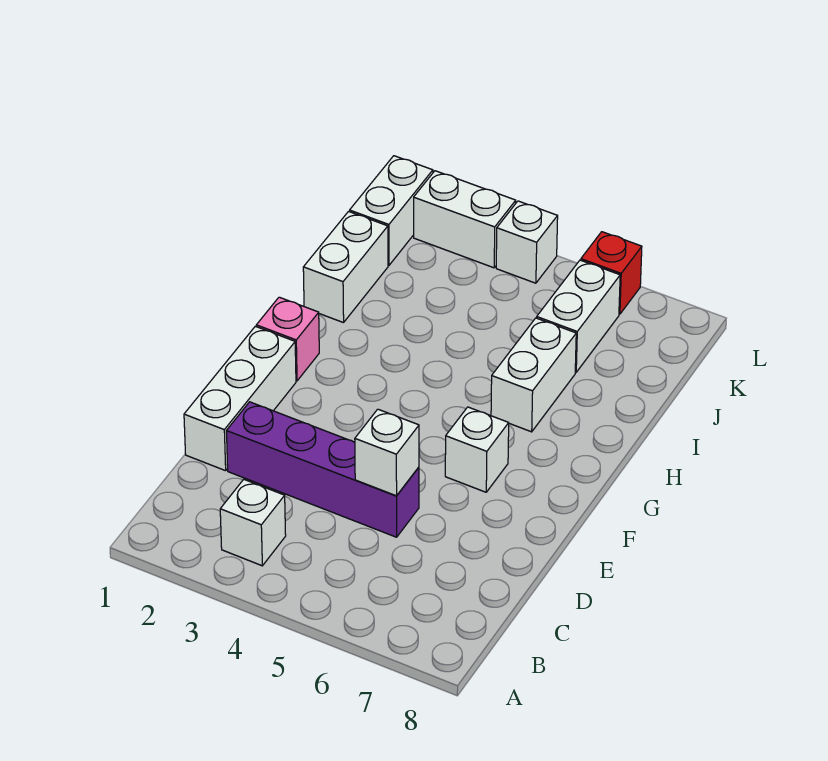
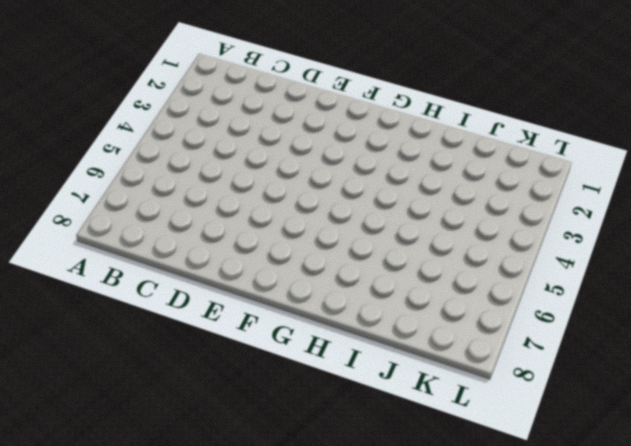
none -> white 1x1 brick [220,480,286,566]
none -> white 1x3 brick [184,326,296,471]
none -> purple 1x4 brick [226,402,419,537]

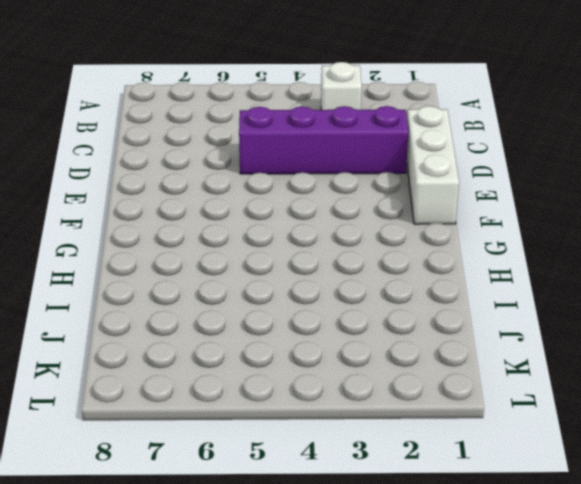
none -> white 1x1 brick [445,407,509,492]
none -> pink 1x1 brick [256,297,319,381]
none -> white 1x2 brick [491,318,576,432]

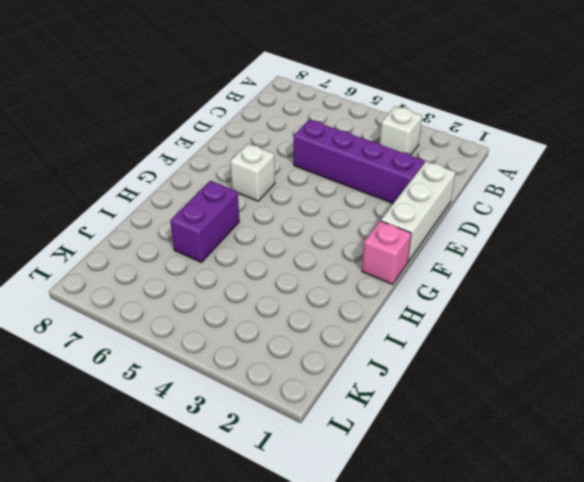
purple 1x2 brick [170,181,239,262] -> white 1x2 brick [491,318,576,432]
none -> white 1x2 brick [303,211,388,323]
none -> white 1x2 brick [537,260,620,372]
none -> white 1x2 brick [350,156,433,265]

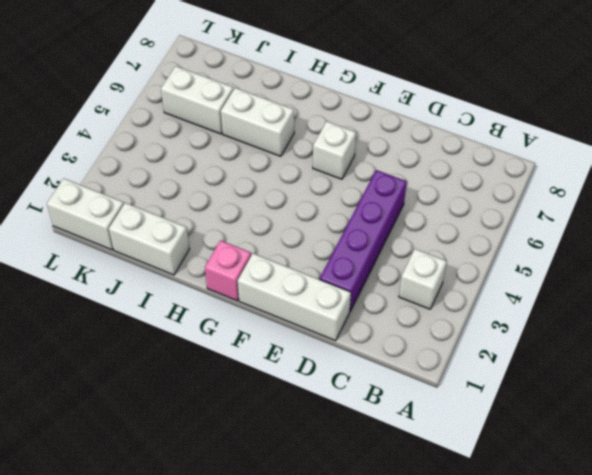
none -> white 1x2 brick [414,171,516,268]
none -> white 1x1 brick [496,201,558,283]
none -> red 1x1 brick [581,232,642,314]

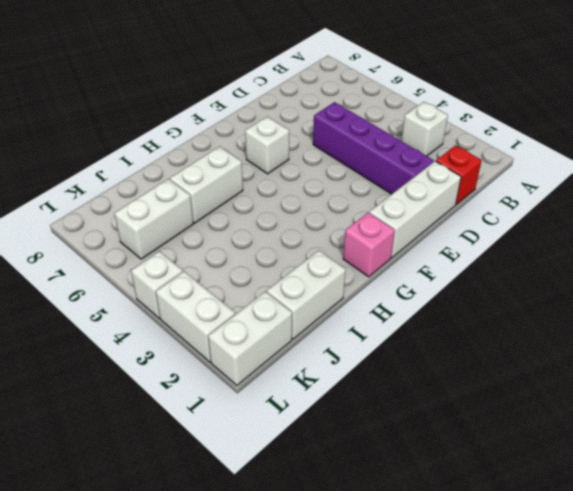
red 1x1 brick [436,145,482,205] -> red 1x1 brick moved to [581,232,642,314]
none -> white 1x1 brick [355,409,419,496]

